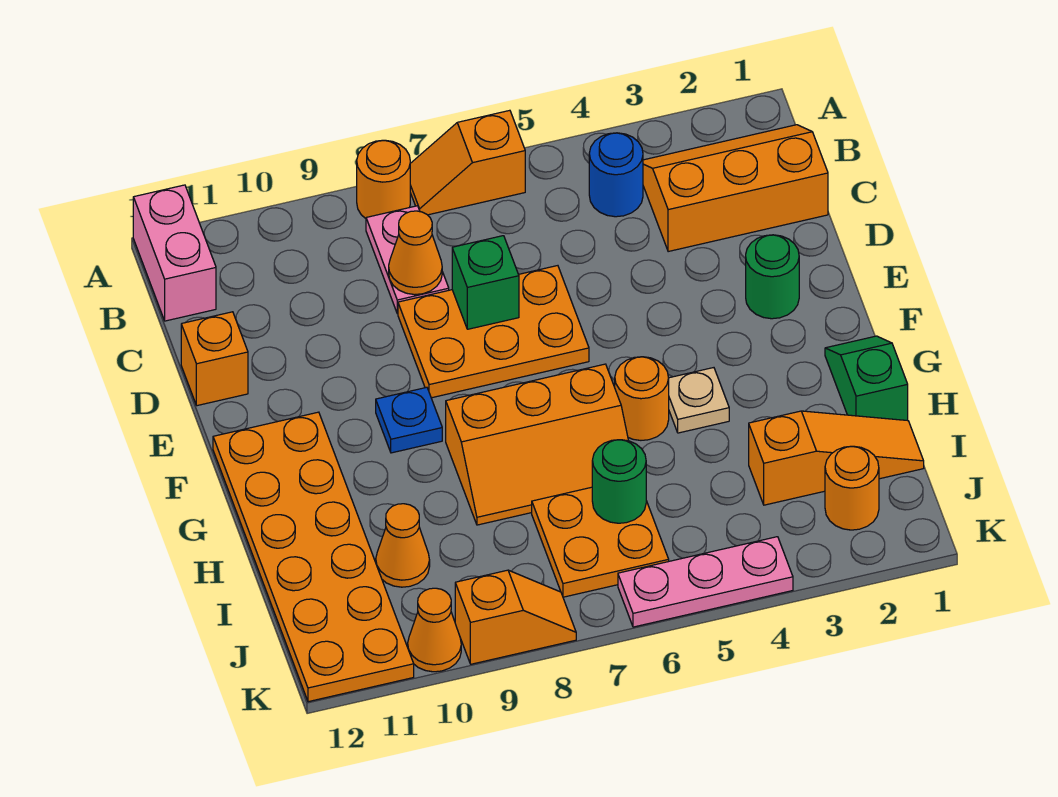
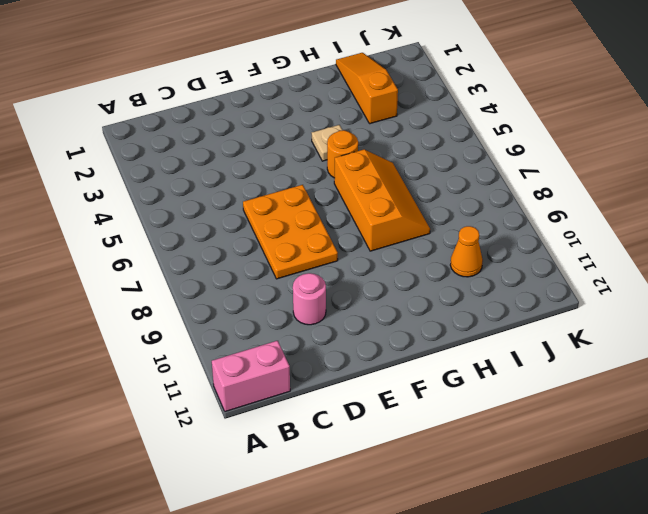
pink 1x1 round brick [293,273,326,325] -> none
none -> orange 1x2 slope [410,110,525,215]
none -> orange 1x1 round brick [357,140,410,218]
none -> orange 2x3 slope [643,125,828,252]

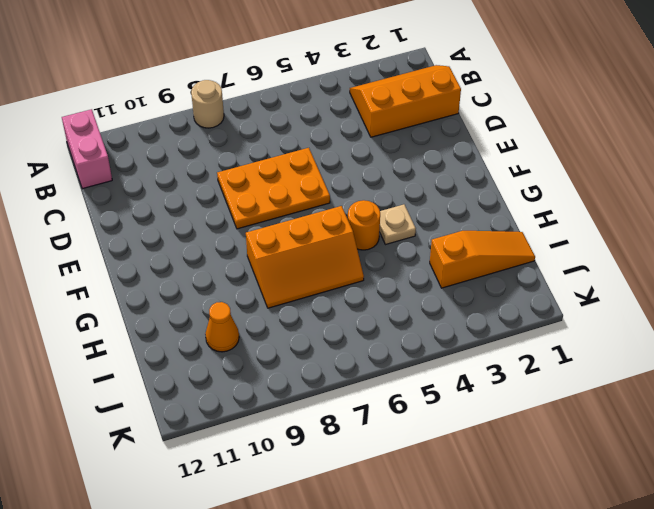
tan 1x1 round brick [191,80,224,128] -> orange 1x1 round brick [357,140,410,218]
none -> orange 1x2 slope [410,110,525,215]
none -> blue 1x1 round brick [589,133,643,217]
none -> pink 1x2 plate [366,206,449,314]

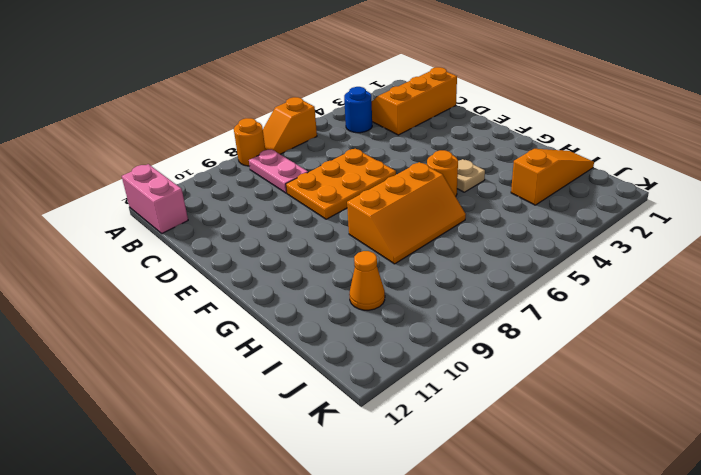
none -> orange 1x1 brick [181,312,248,406]
none -> green 1x1 round brick [746,235,799,319]
none -> blue 1x1 plate [376,387,442,453]

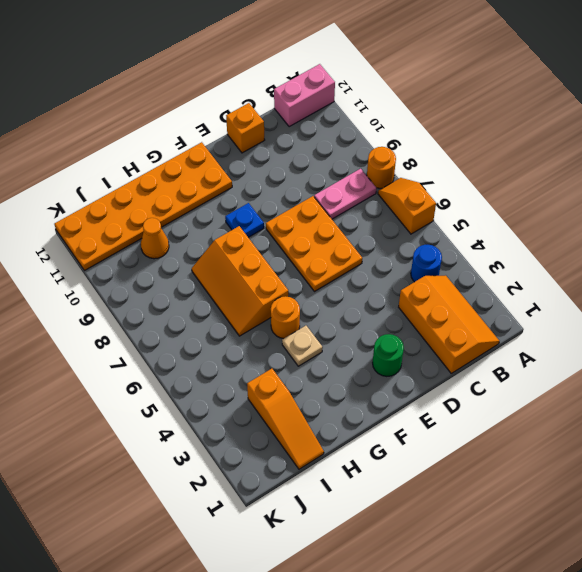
none -> green 1x2 slope [825,336,908,420]
none -> orange 2x2 plate [532,487,669,597]
none -> orange 1x1 round brick [825,446,879,530]

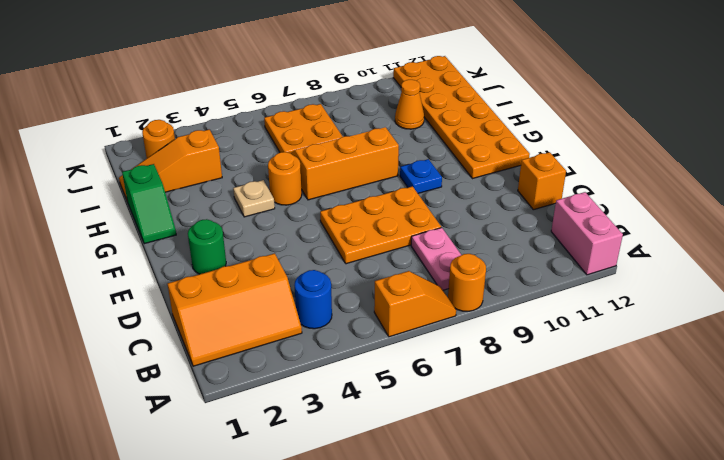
none -> pink 1x3 plate [618,537,793,627]
none -> orange 1x2 slope [455,570,576,664]
none -> orange 1x1 cone [408,588,461,672]

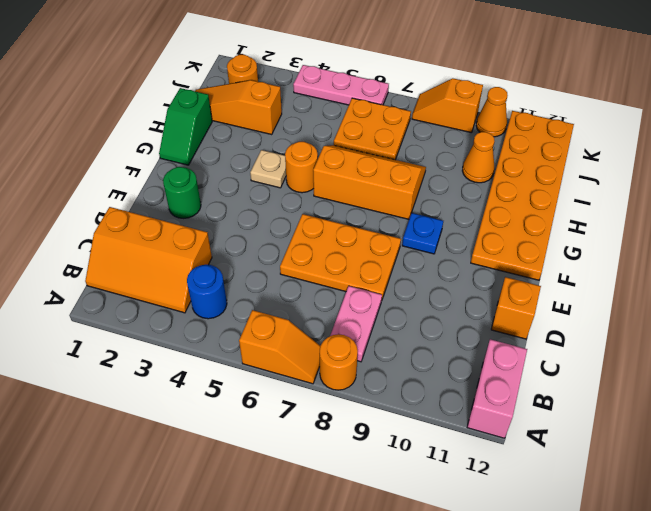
none -> orange 1x1 cone [389,211,442,295]
none -> green 1x1 brick [452,236,519,329]
none -> green 1x1 round brick [592,440,646,523]

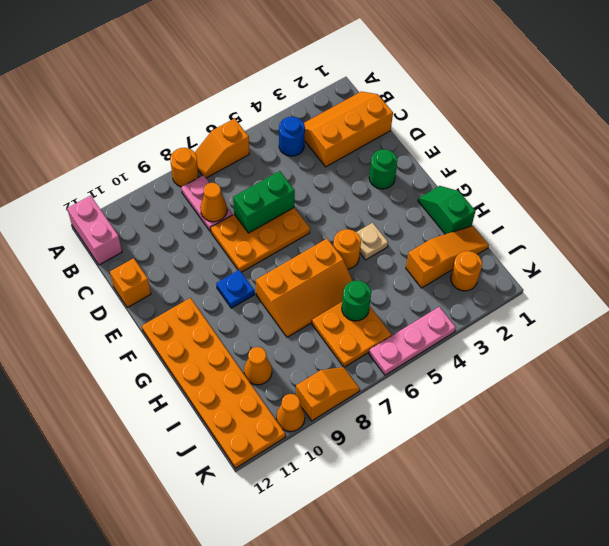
green 1x2 brick [233,171,295,233] -> green 1x1 brick [452,236,519,329]

